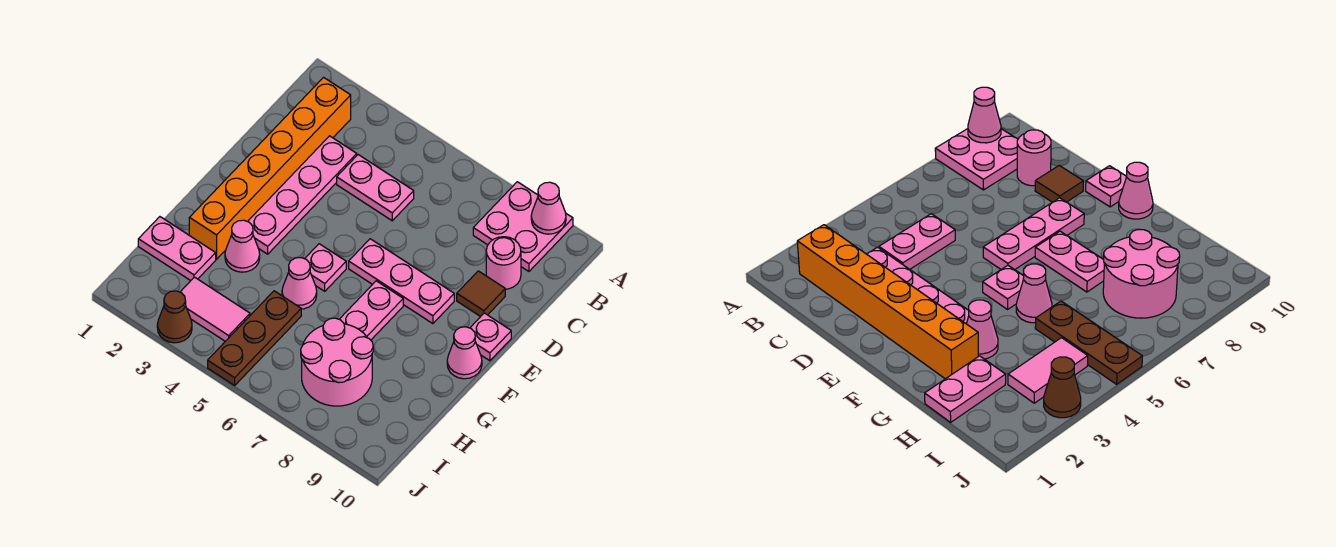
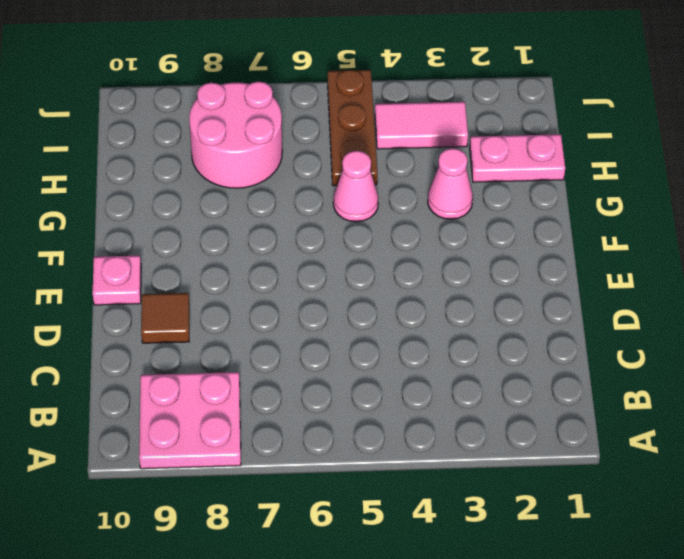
none -> orange 1x6 brick [189,77,351,259]
none -> pink 1x4 plate [248,136,357,254]
none -> pink 1x2 plate [337,155,414,221]

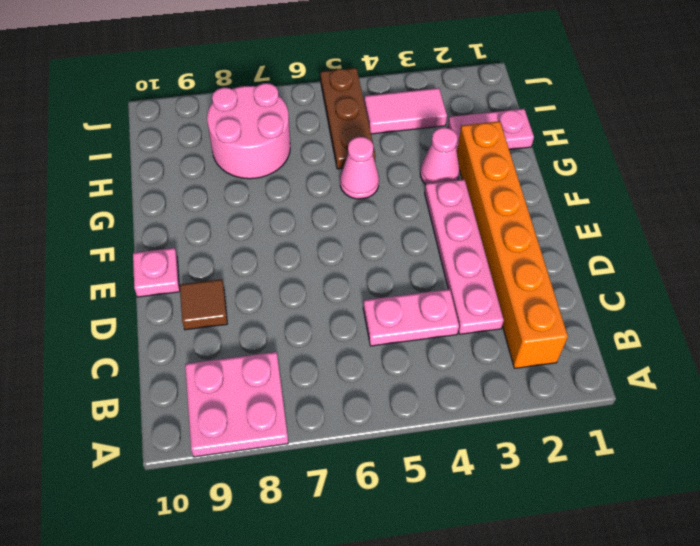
none -> pink 1x1 round brick [486,237,521,289]
none -> pink 1x3 plate [349,239,454,324]
none -> pink 1x1 plate [305,244,346,291]

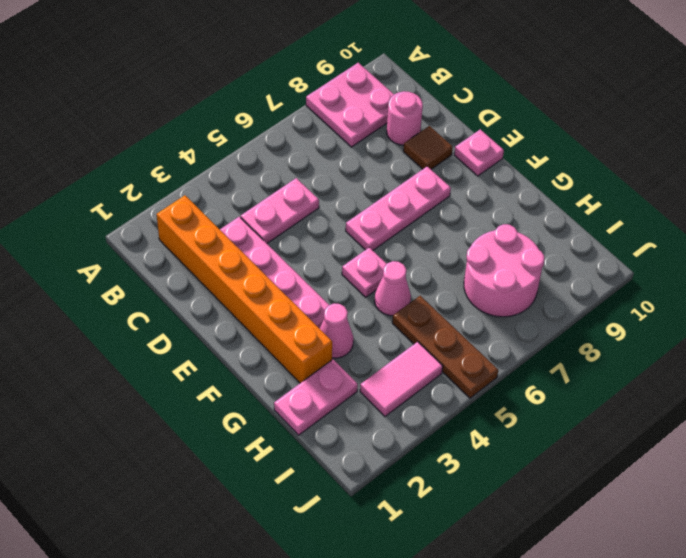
none -> pink 1x2 plate [339,281,403,340]
none -> pink 1x1 cone [447,327,482,379]
none -> brown 1x1 cone [157,291,192,343]

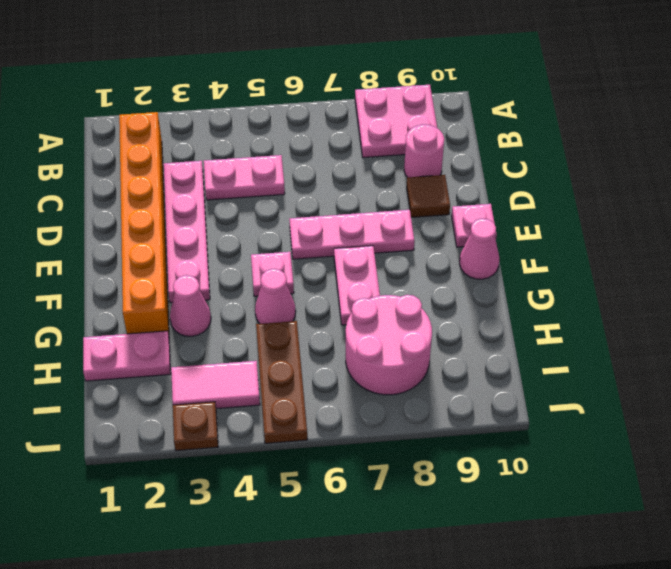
brown 1x1 plate [173,402,218,451] -> brown 1x1 cone [157,291,192,343]
none -> pink 1x1 cone [531,182,566,234]

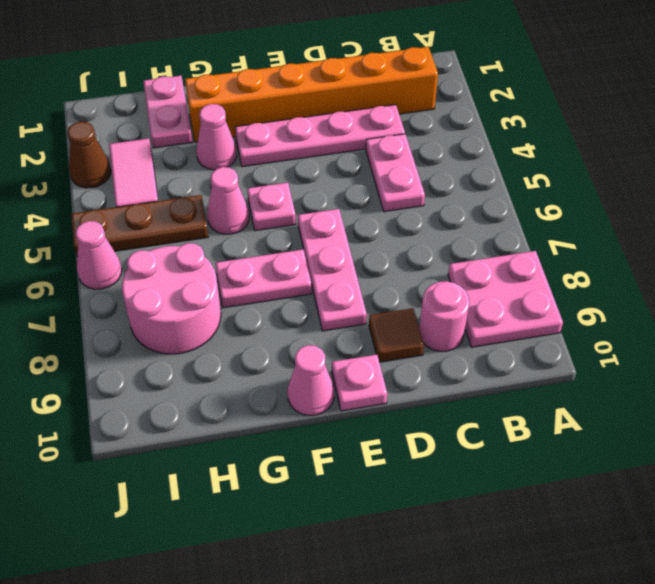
pink 1x1 cone [75,221,122,289] -> pink 1x1 cone moved to [531,182,566,234]

